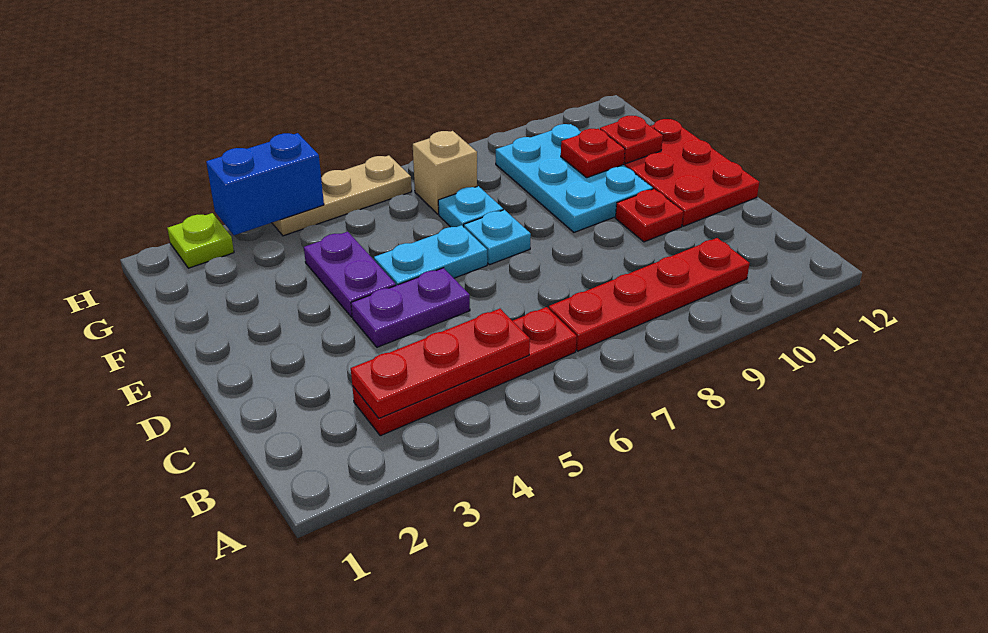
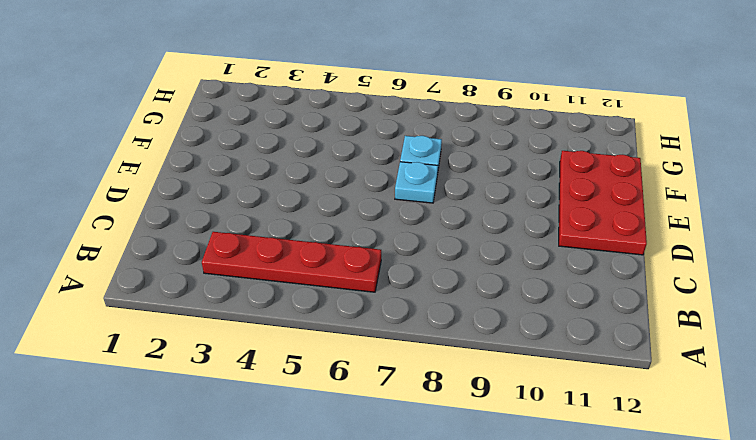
none -> red 1x4 plate [549,238,750,351]
none -> purple 1x2 plate [351,268,470,347]
none -> red 1x1 plate [616,189,683,242]

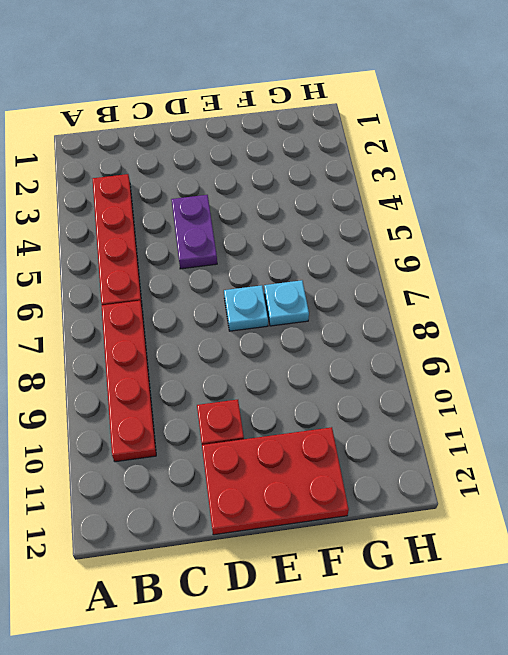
none -> purple 1x2 plate [304,232,396,317]
none -> cyan 1x2 plate [374,225,487,285]
none -> cyan 2x3 plate [496,124,653,232]

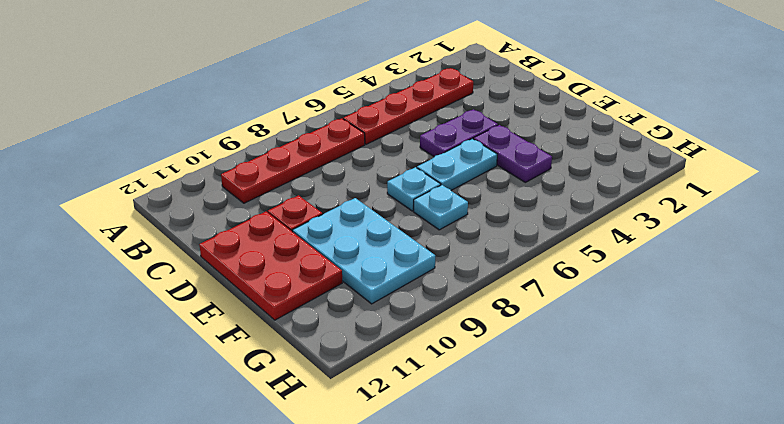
none -> tan 1x1 brick [413,131,477,214]
none -> lime 1x1 plate [167,213,234,268]
none -> tan 1x3 plate [272,155,412,236]

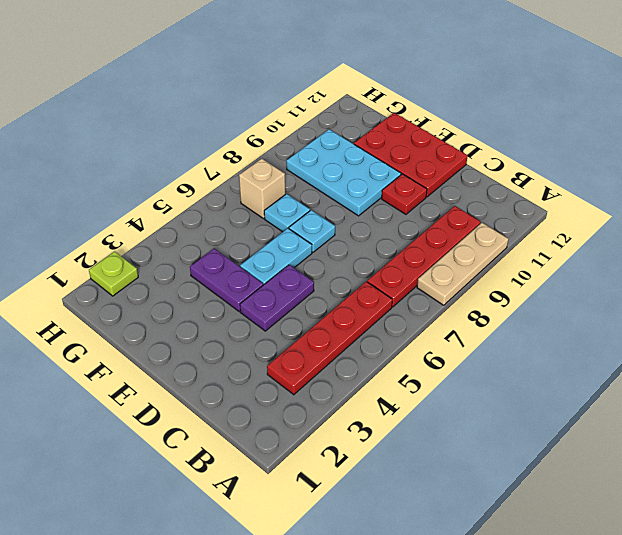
tan 1x3 plate [417,223,508,305] -> tan 1x3 plate moved to [272,155,412,236]
none -> red 1x3 plate [351,309,530,418]
none -> red 1x1 plate [561,129,625,178]
none -> red 1x1 plate [600,116,663,164]

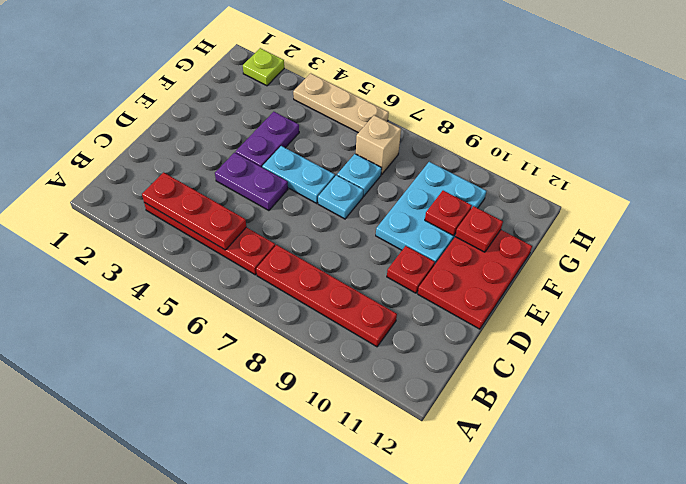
none -> blue 1x2 brick [206,133,324,235]

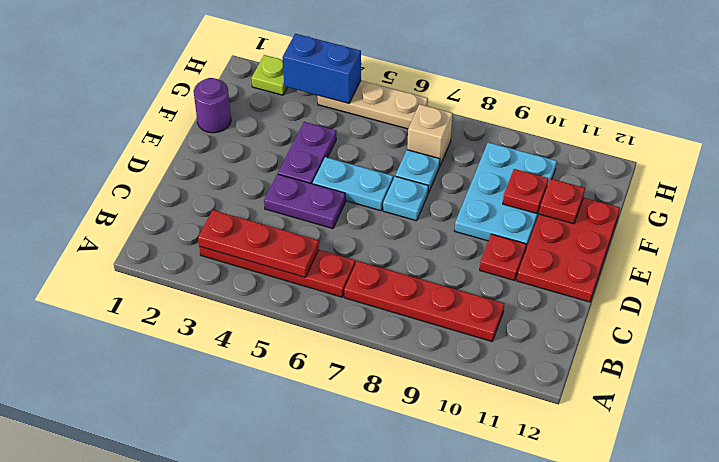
purple 1x1 round brick [194,78,231,133] -> none

